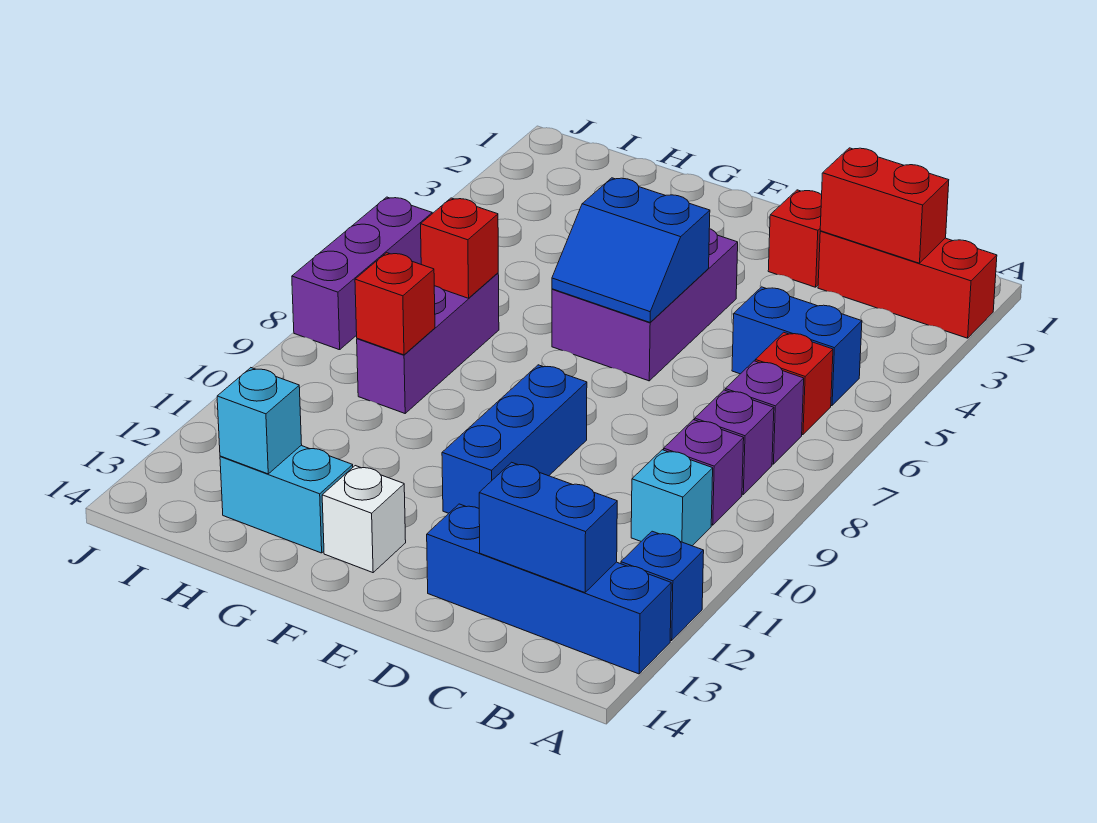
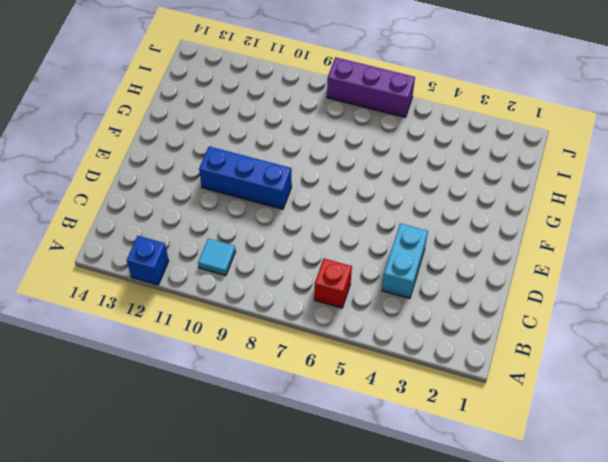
cyan 1x1 tile [198,239,236,275] -> cyan 1x1 brick [631,450,713,546]
cyan 1x2 brick [382,223,428,298] -> cyan 1x2 brick moved to [220,446,353,553]
none -> red 1x3 brick [818,231,997,338]
none -> blue 1x4 brick [427,504,671,674]
none -> blue 1x2 brick [732,287,862,406]

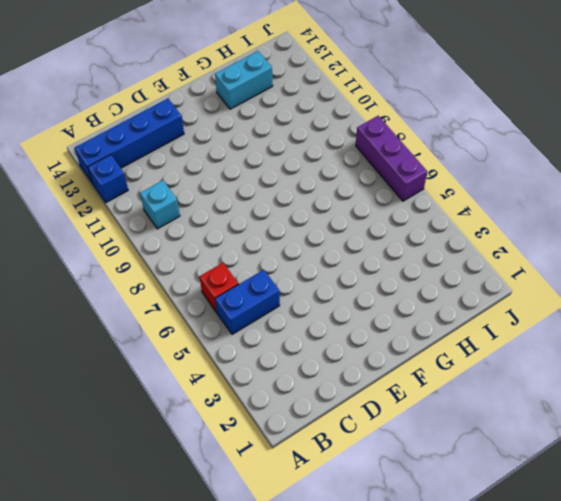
none -> red 1x3 brick [818,231,997,338]
none -> purple 1x1 brick [725,361,804,464]
none -> purple 1x1 brick [695,390,774,494]

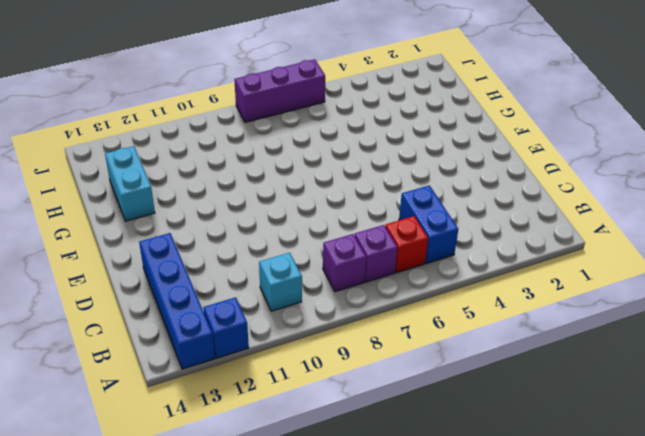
none -> red 1x3 brick [818,231,997,338]
none -> purple 1x1 brick [664,420,744,525]
none -> red 1x1 brick [768,190,822,287]

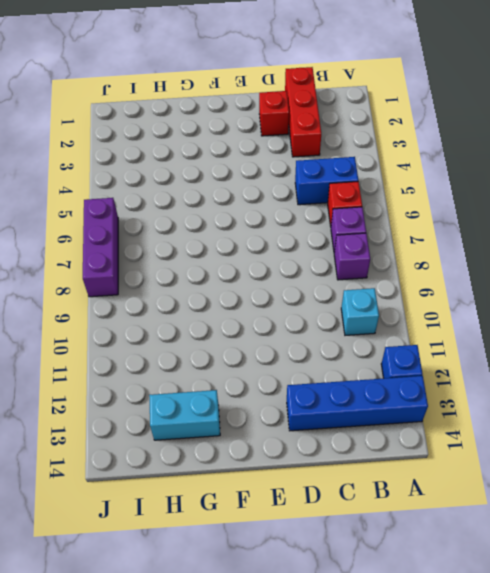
red 1x3 brick [285,67,321,157] -> red 1x3 brick turned to [818,231,997,338]
none -> purple 1x1 brick [664,420,744,525]
none -> purple 2x3 brick [552,229,738,381]
none -> blue 1x3 brick [442,365,587,513]

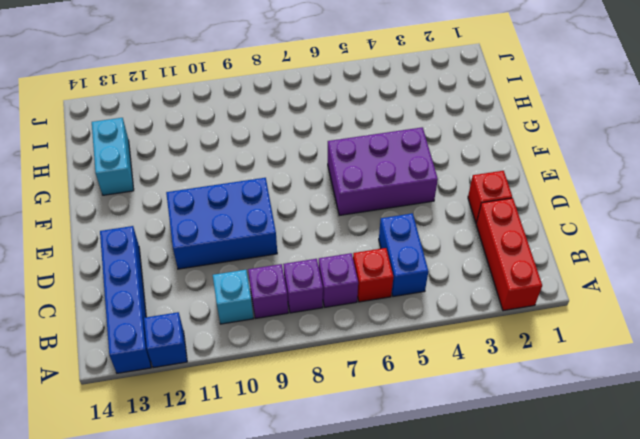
blue 2x3 brick [166,178,277,269] -> blue 1x3 brick [442,365,587,513]
none -> white 1x1 brick [322,466,406,573]
none -> purple 1x3 brick [357,273,499,413]
none -> purple 1x3 brick [292,197,432,350]

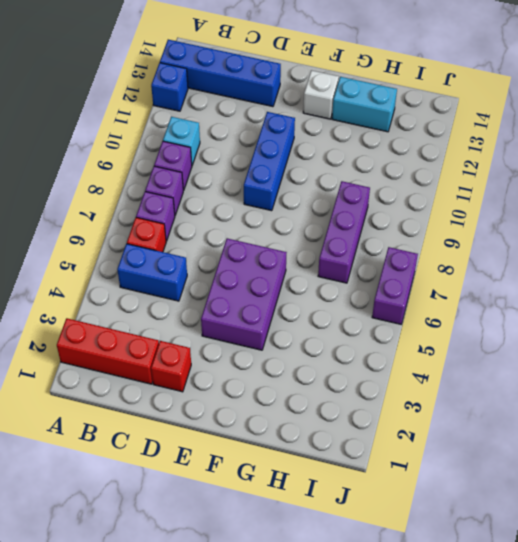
purple 1x2 brick [372,247,418,324] -> purple 1x3 brick [292,197,432,350]
none -> red 1x2 brick [820,148,949,263]
none -> blue 1x2 brick [479,462,617,593]
none -> blue 2x2 slope [552,178,710,322]

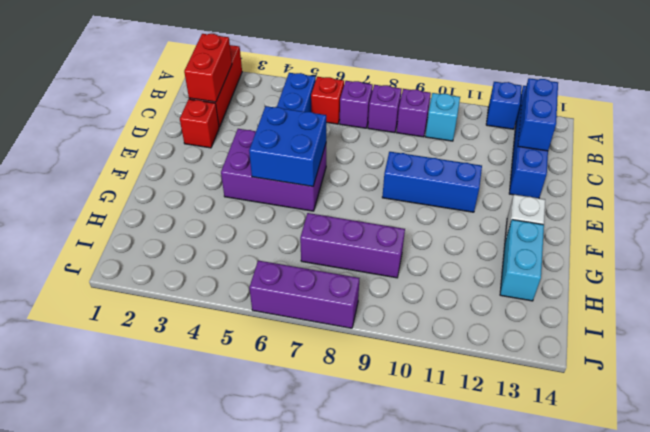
blue 2x2 brick [249,106,326,186] -> blue 2x2 slope [552,178,710,322]
none -> red 1x1 brick [421,198,498,298]
none -> red 1x1 brick [355,253,435,355]
none -> cyan 1x1 brick [217,368,302,474]

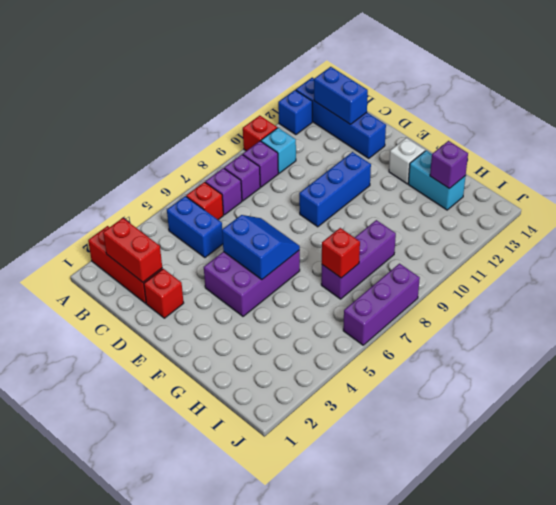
red 1x1 brick [243,116,277,151] -> red 1x1 brick moved to [355,253,435,355]
purple 1x1 brick [430,141,468,189] -> cyan 1x1 brick [217,368,302,474]

